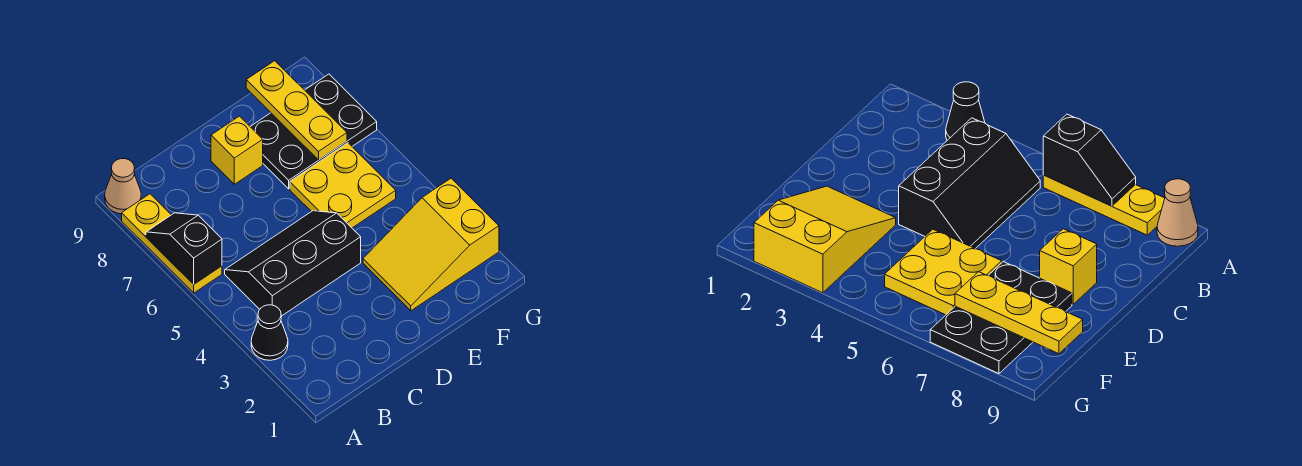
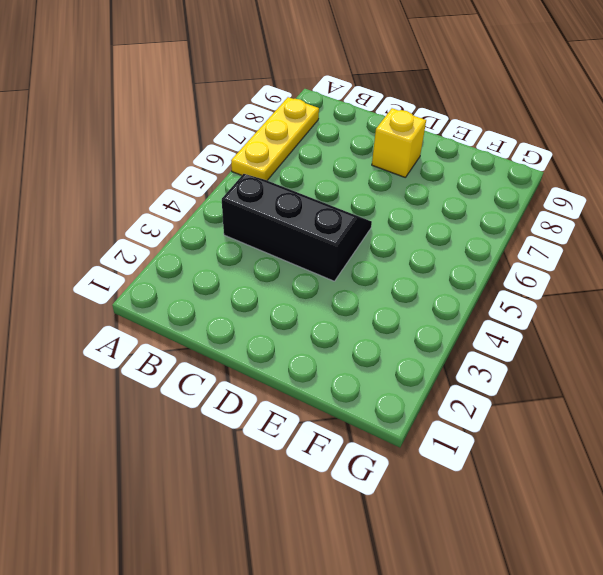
none -> black 1x1 cone [251,305,288,360]
none -> tan 1x1 cone [105,159,141,214]

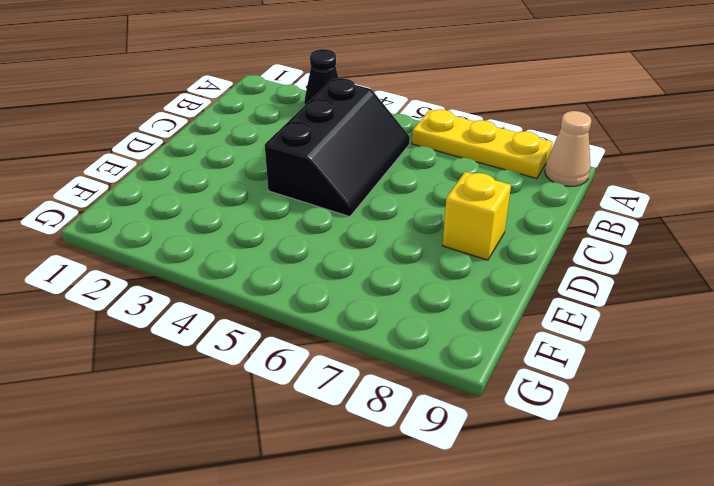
none -> yellow 2x3 slope [363,178,499,311]
none -> yellow 2x2 plate [290,143,396,228]

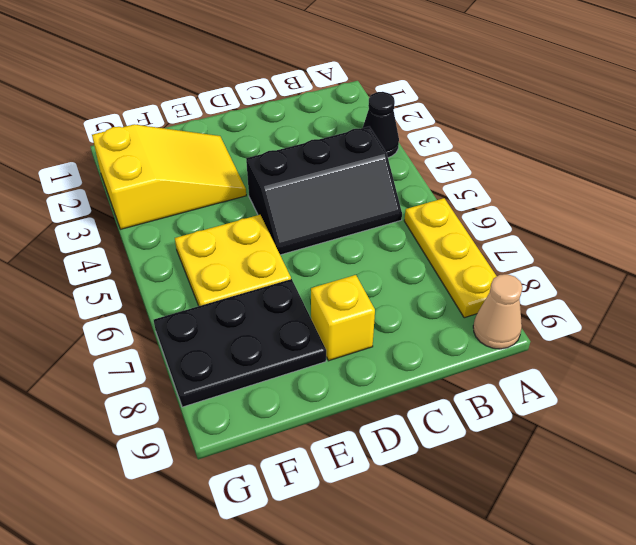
none -> black 1x2 slope [146,213,222,284]
none -> yellow 1x3 plate [246,61,347,160]

